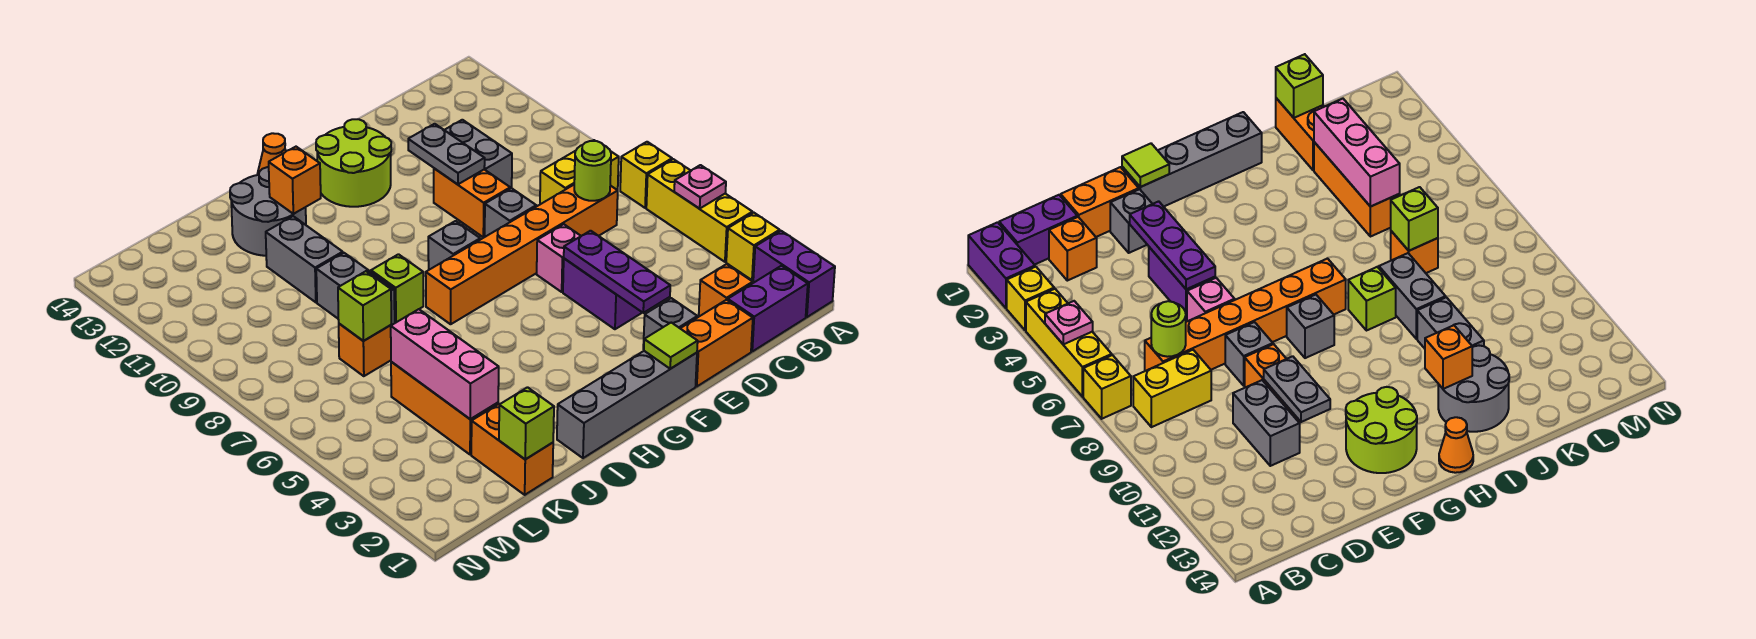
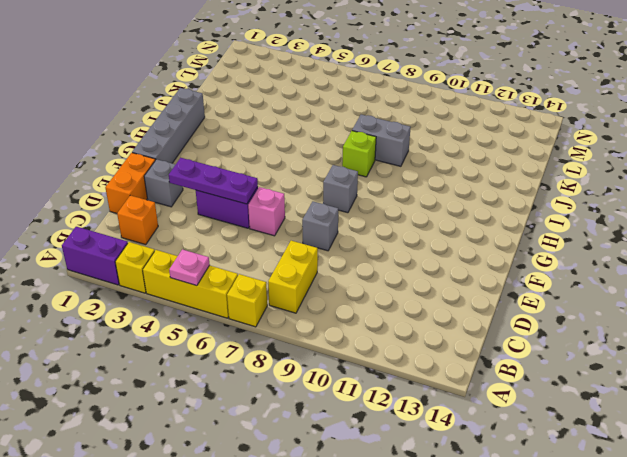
none -> purple 1x2 brick [728,266,808,351]
none -> orange 1x6 brick [426,185,618,324]
none -> grey 1x2 brick [445,120,512,189]
none -> orange 1x2 brick [434,168,510,237]

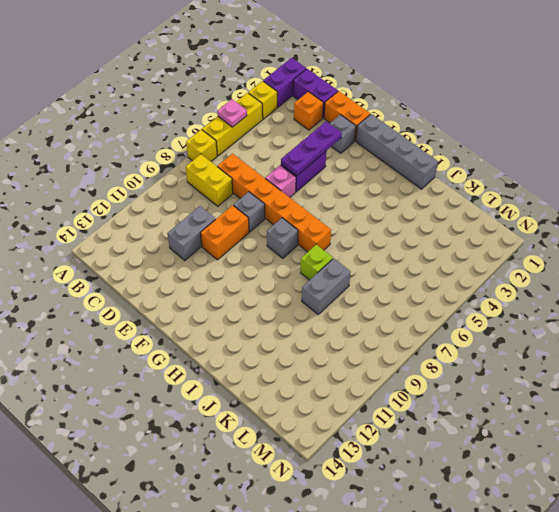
none -> lime 2x2 round brick [316,119,391,207]
none -> orange 1x1 cone [257,133,286,175]
none -> grey 2x2 round brick [230,167,306,256]
none -> grey 1x2 brick [266,216,343,302]

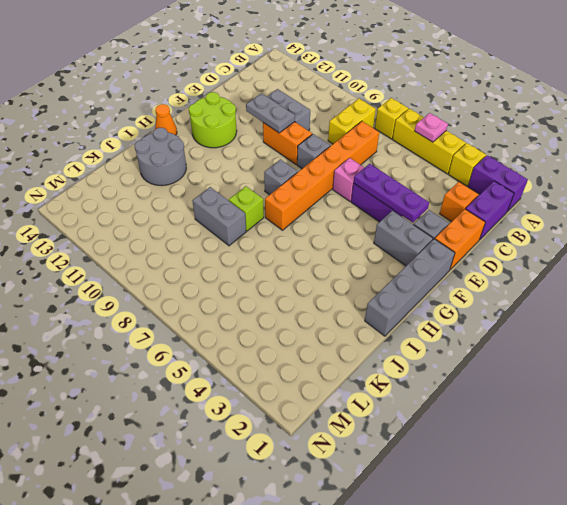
grey 1x2 brick [374,211,433,266] -> grey 1x2 brick moved to [266,216,343,302]
none -> orange 1x2 brick [471,404,553,495]
none -> orange 1x3 brick [391,362,498,455]
none -> orange 1x1 brick [339,324,391,376]
none -> lime 1x1 round brick [574,141,611,201]

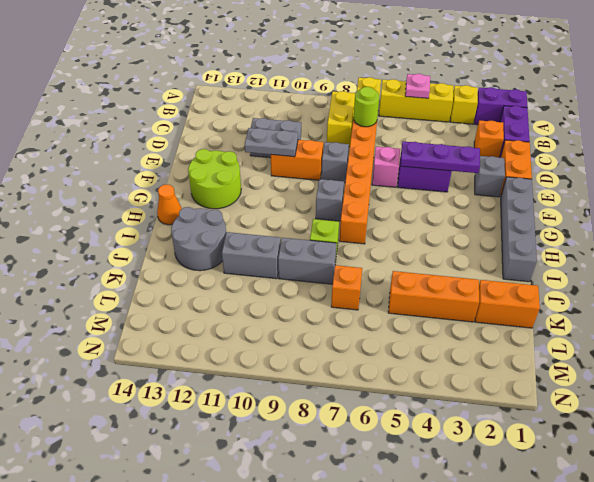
none -> lime 1x1 tile [644,323,698,369]
none -> orange 1x1 brick [269,147,321,214]
none -> lime 1x1 brick [499,387,554,459]
none -> pink 1x3 brick [391,309,499,419]

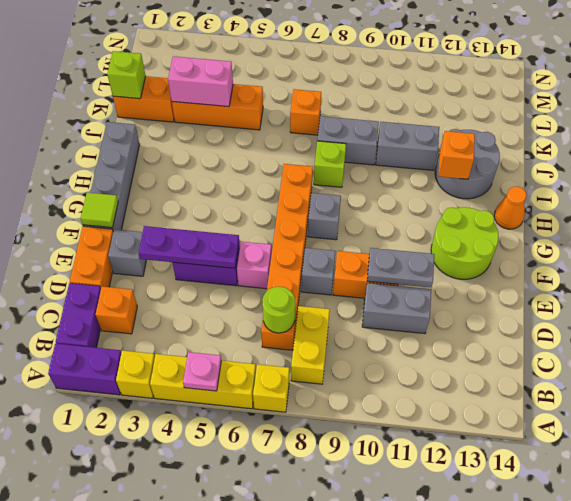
pink 1x2 brick [168,56,233,107] -> pink 1x3 brick [391,309,499,419]
none -> lime 1x1 brick [338,271,391,341]

